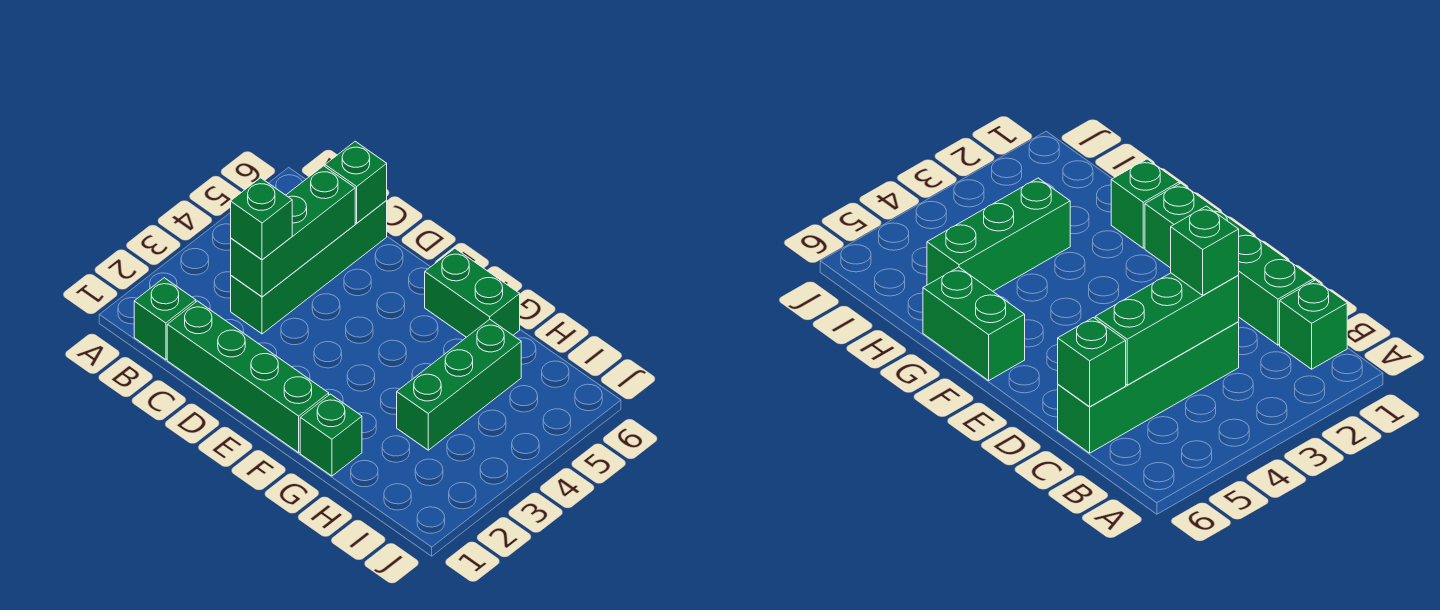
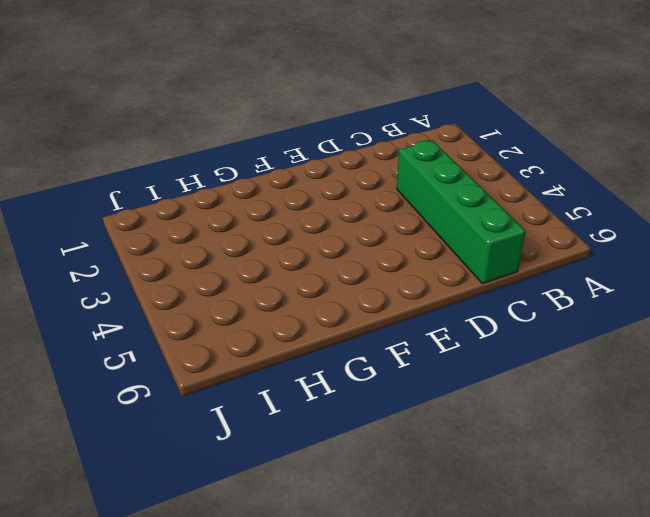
none -> green 1x1 brick [134,278,196,360]
none -> green 1x4 brick [167,301,329,453]

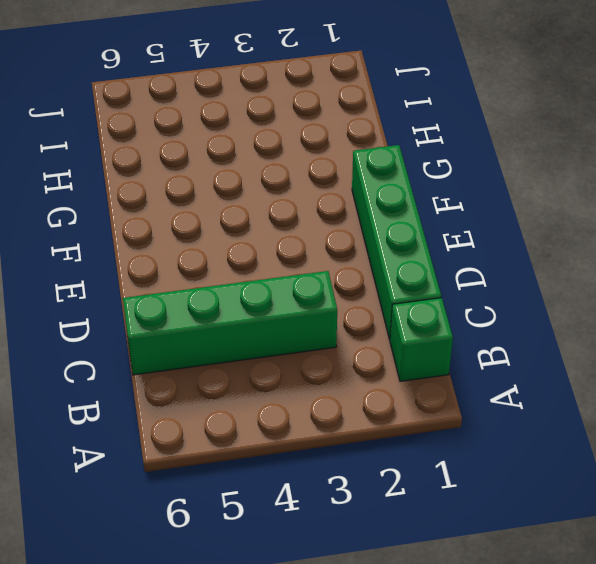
none -> green 1x2 brick [425,248,520,337]
none -> green 1x1 brick [300,394,362,476]

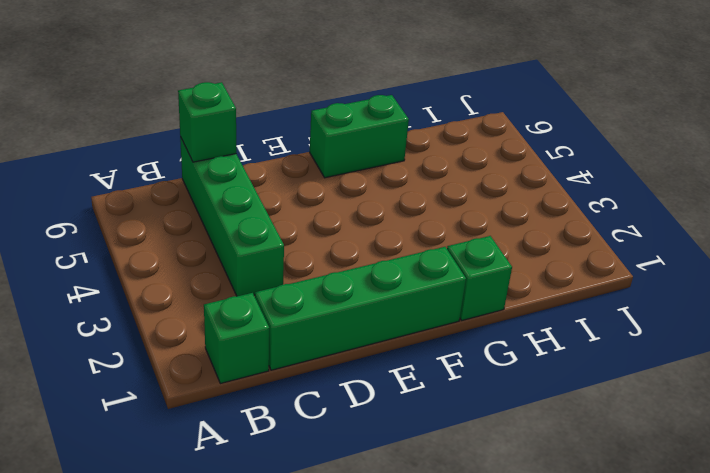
none -> green 1x3 brick [397,319,521,450]
none -> green 1x3 brick [231,166,355,297]

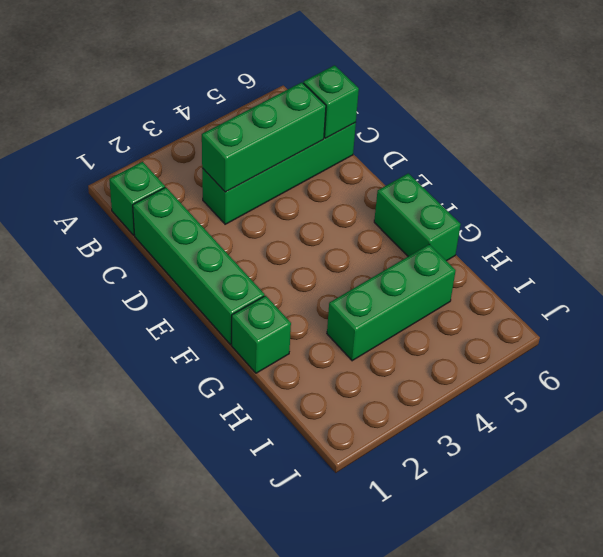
none -> green 1x1 brick [231,178,292,260]

